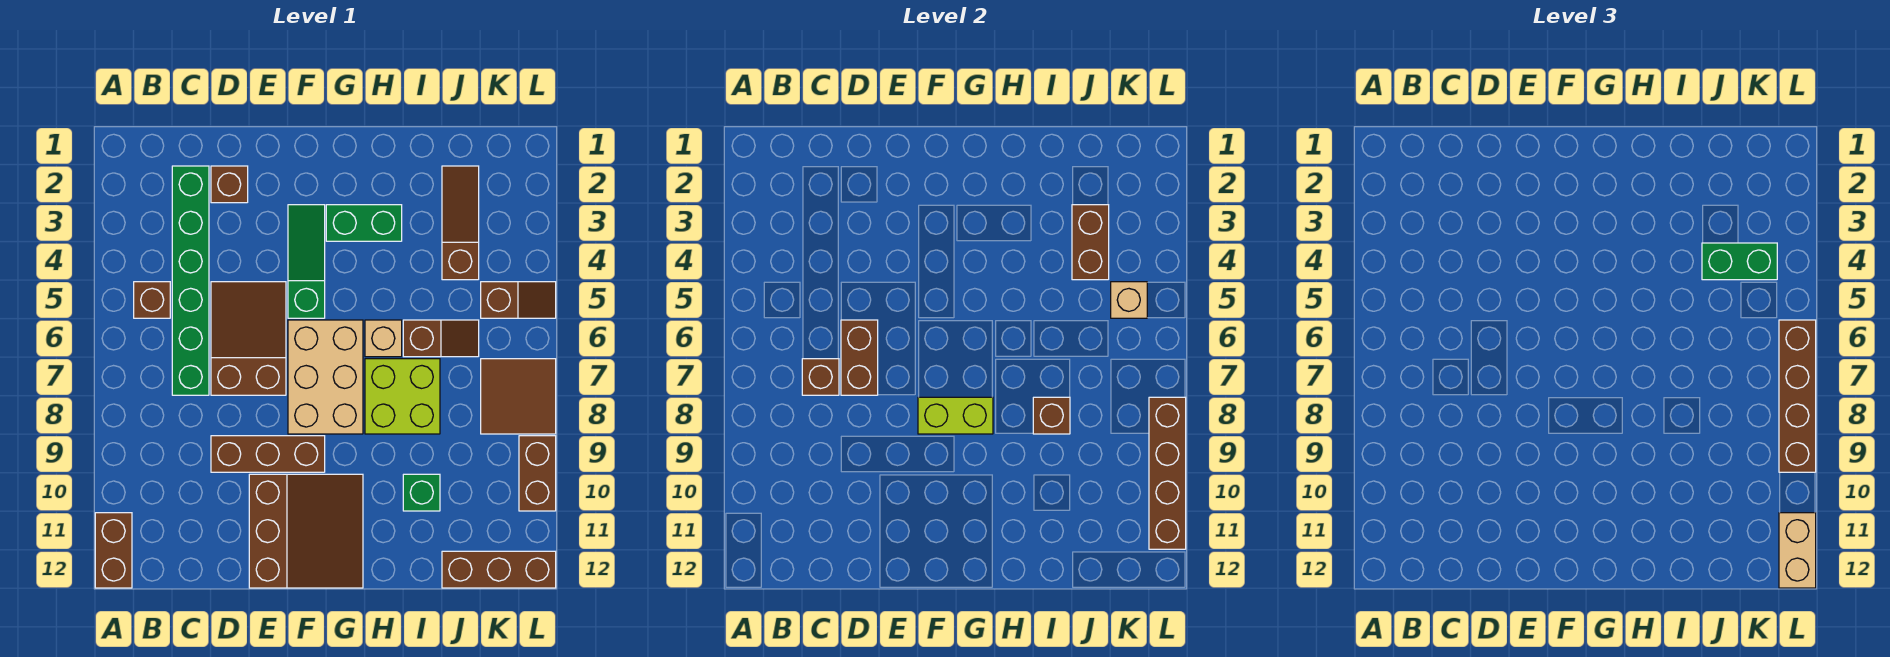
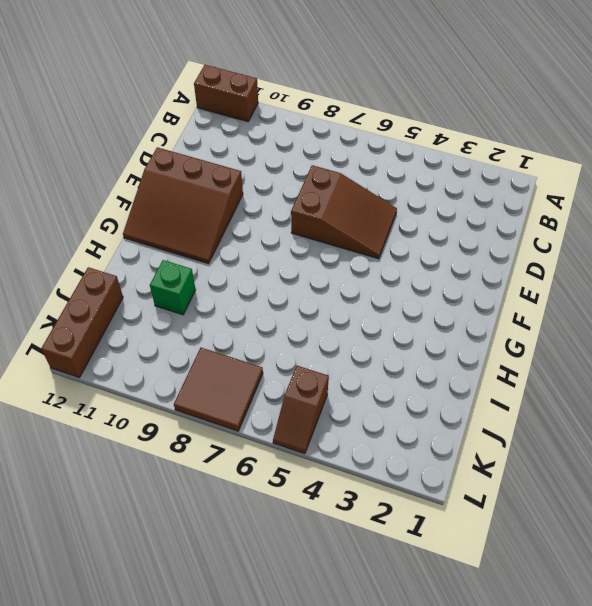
none -> brown 1x1 brick [134,282,170,318]
none -> green 1x6 brick [172,166,209,395]
none -> brown 1x1 brick [211,166,248,203]

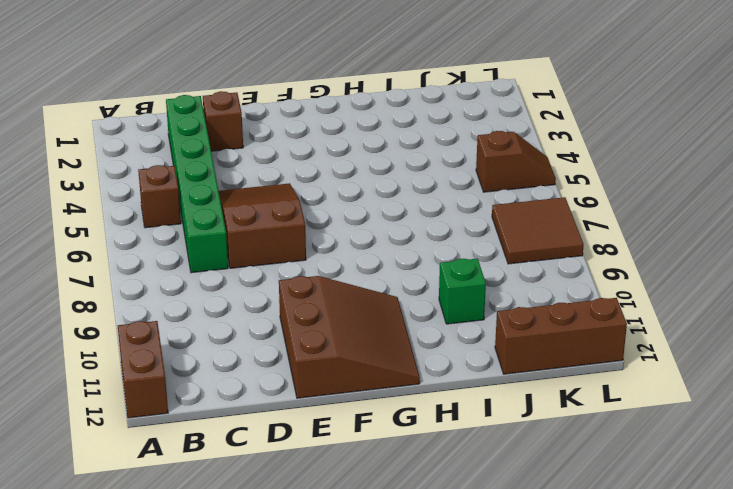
none -> brown 1x3 brick [211,436,325,472]
none -> green 1x3 slope [288,205,325,318]
none -> tan 2x3 brick [288,320,363,434]

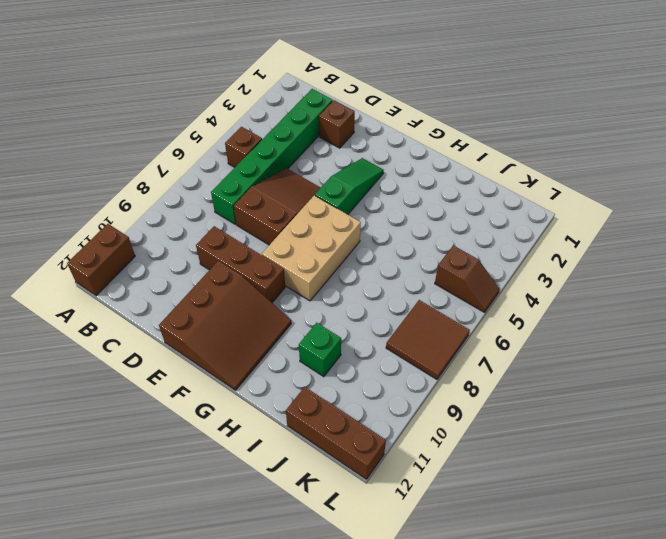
none -> green 1x2 brick [326,205,402,241]
none -> tan 1x1 brick [365,320,402,357]
none -> lime 2x2 brick [365,359,440,434]

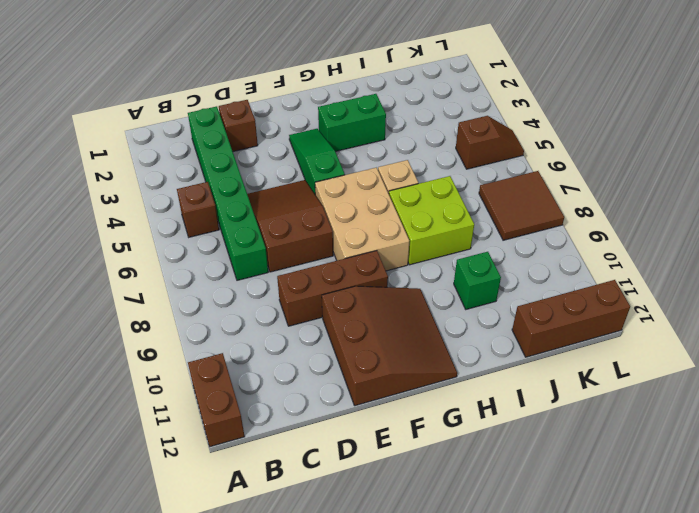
none -> brown 1x2 slope [403,320,479,357]
none -> brown 1x3 slope [442,166,479,280]
none -> brown 1x2 brick [519,436,556,511]

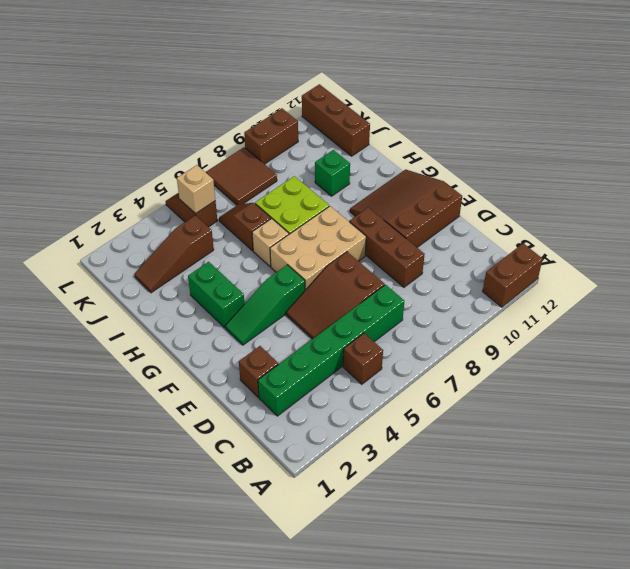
none -> brown 1x1 brick [802,359,839,395]
none -> brown 1x2 brick [841,320,878,395]
none -> lime 1x2 brick [918,397,993,434]

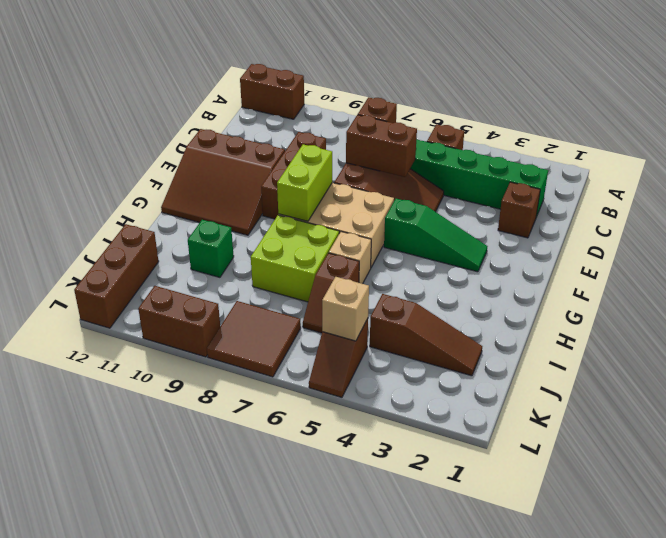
none -> green 1x2 brick [326,205,402,241]
none -> brown 1x1 brick [1033,397,1070,434]
none -> brown 1x2 brick [1072,205,1109,280]

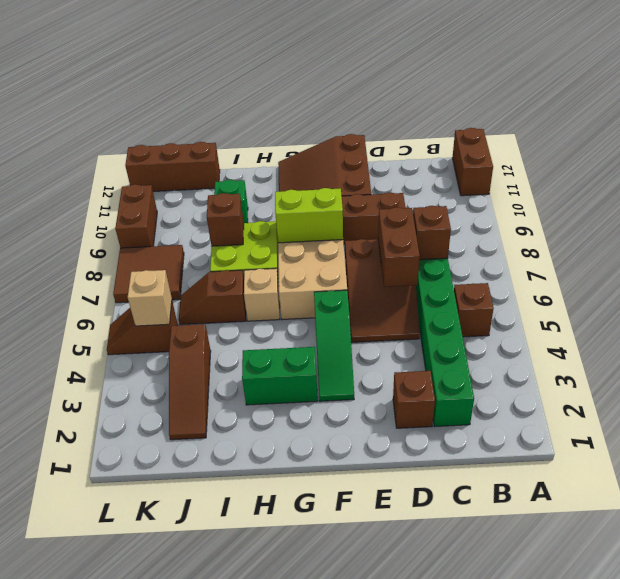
none -> brown 1x2 brick [1072,205,1109,280]
none -> brown 1x4 brick [1149,397,1186,549]
none -> green 1x2 brick [1702,243,1777,280]

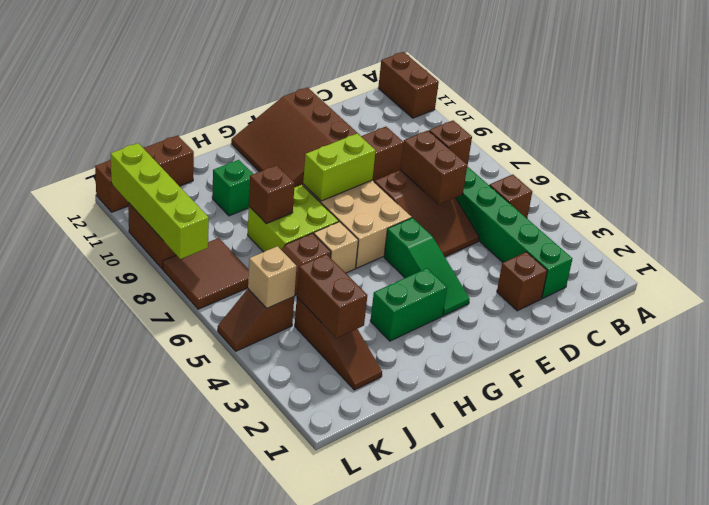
lime 1x4 brick [111,143,209,259] -> brown 1x4 brick [1149,397,1186,549]
none -> green 1x2 brick [1702,243,1777,280]
none -> brown 1x4 brick [1779,320,1816,472]
none -> tan 1x2 brick [1779,513,1816,588]

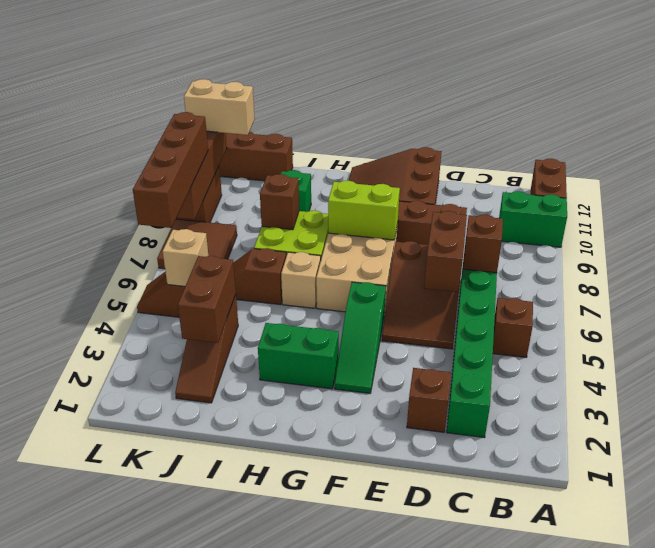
green 1x2 brick [499,191,567,247] -> green 1x2 brick moved to [1702,243,1777,280]
tan 1x2 brick [184,79,255,135] -> tan 1x2 brick turned to [1779,513,1816,588]

